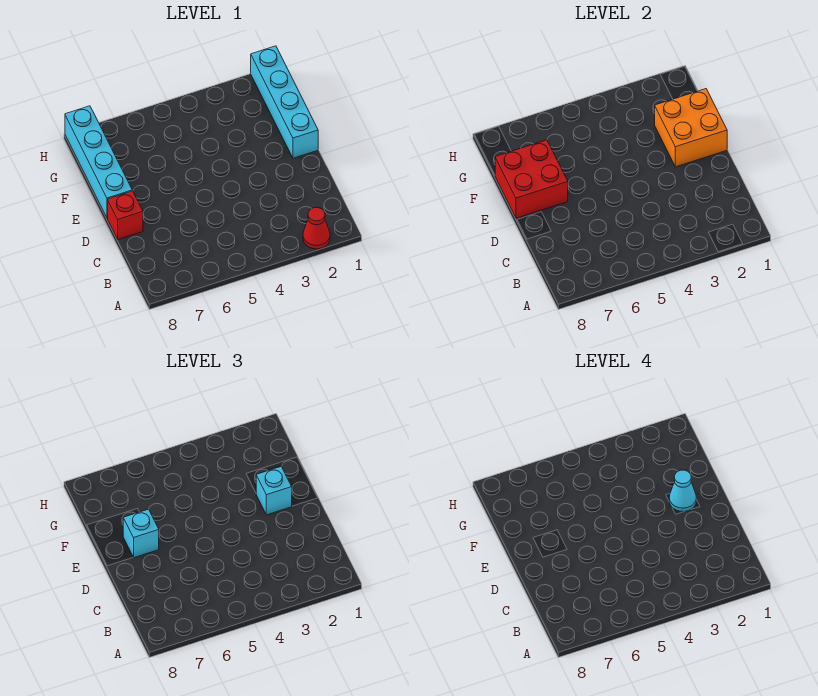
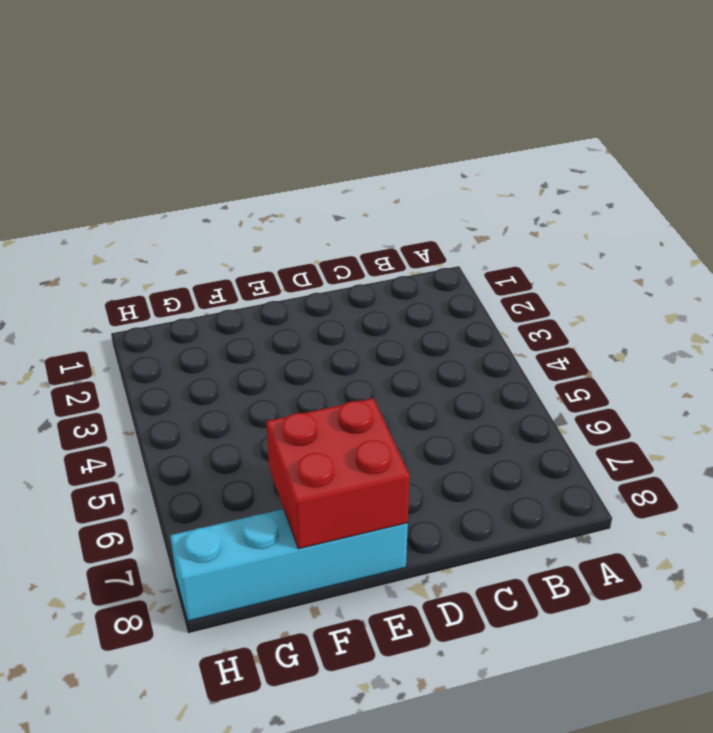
none -> red 1x1 cone [303,207,330,249]
none -> red 1x1 brick [108,191,143,239]

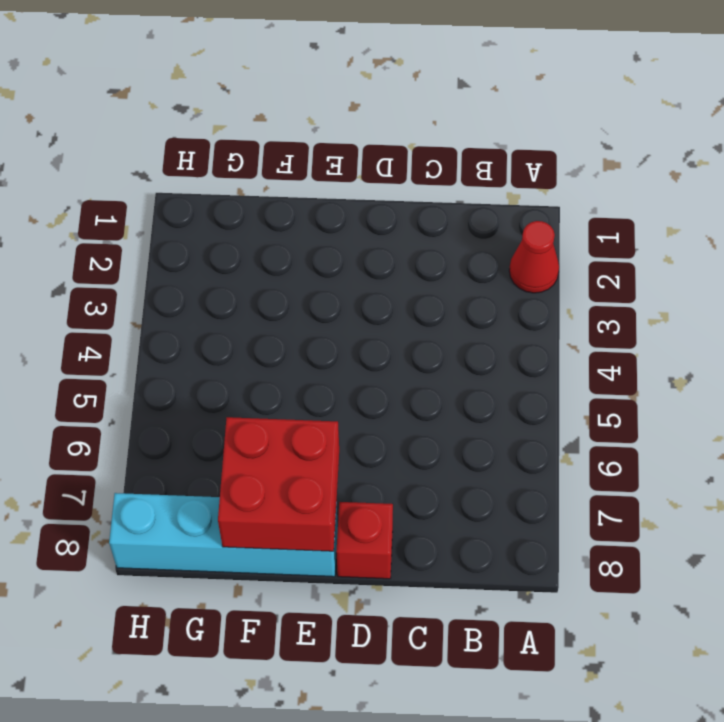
none -> cyan 1x4 brick [251,46,318,158]
none -> orange 2x2 brick [655,89,727,167]

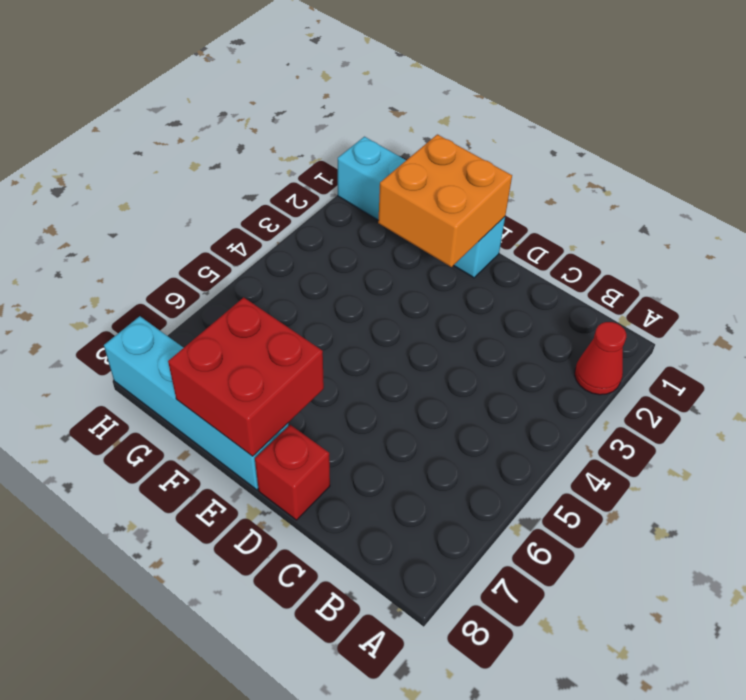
none -> cyan 1x1 brick [256,466,292,515]
none -> cyan 1x1 brick [123,509,159,558]

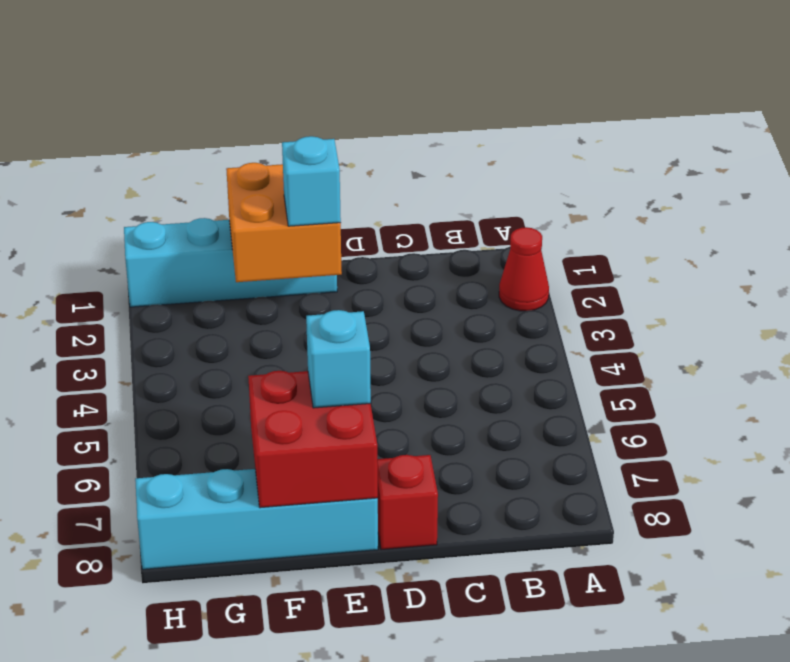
none -> cyan 1x1 cone [669,470,696,512]

